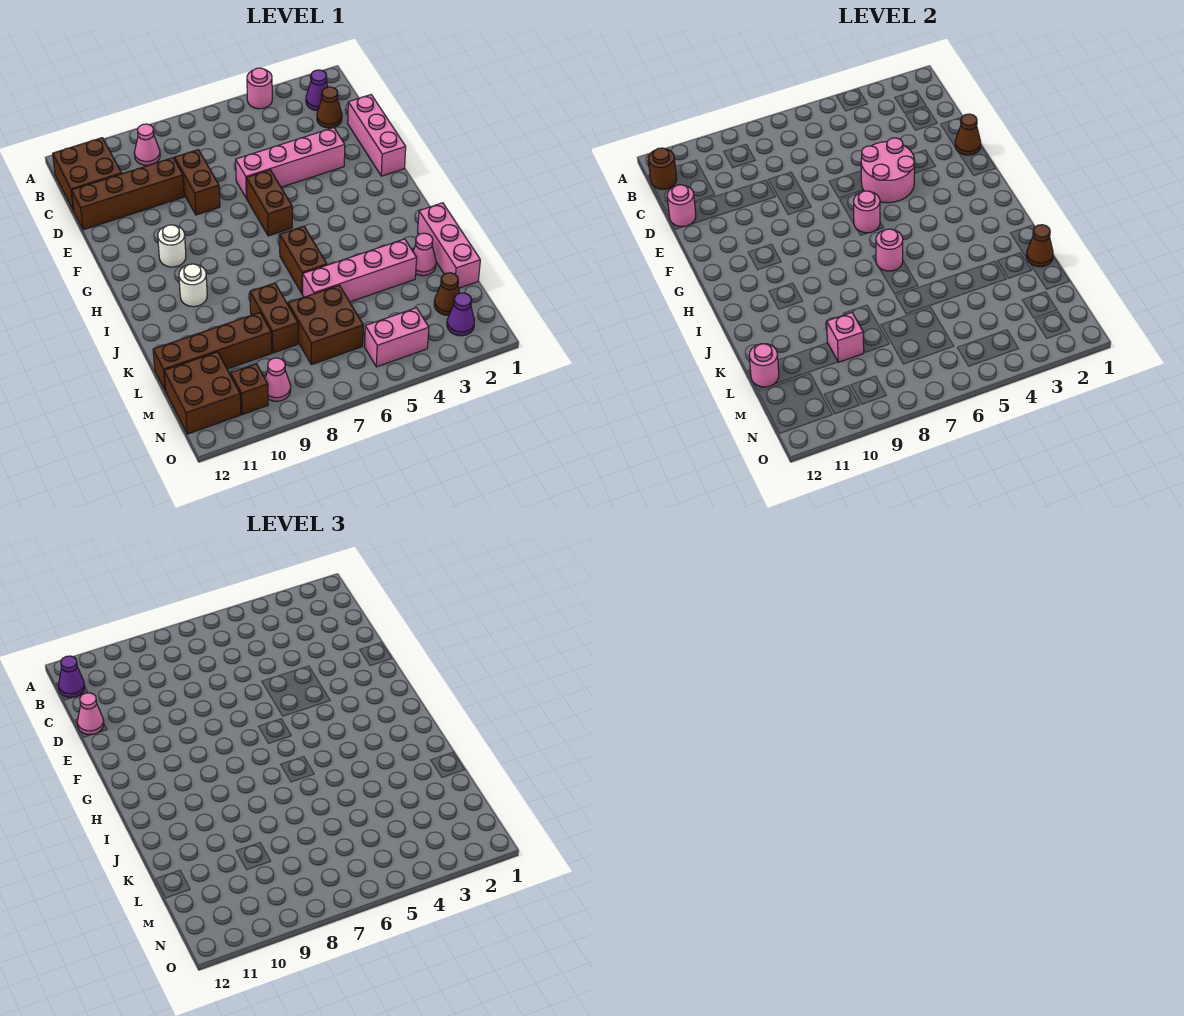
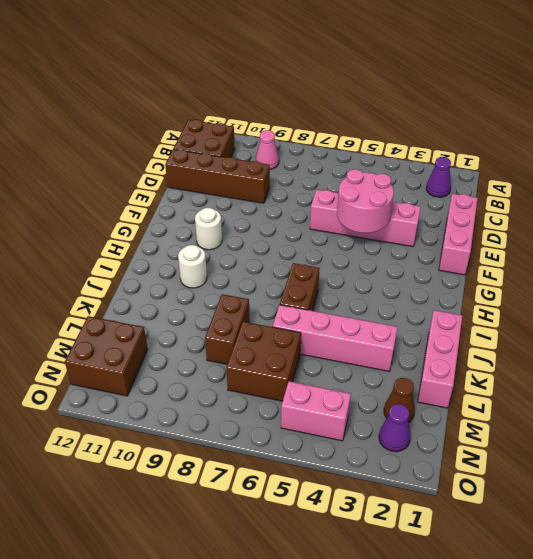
none -> pink 1x1 round brick [247,68,272,109]
none -> brown 1x1 cone [317,87,342,128]
none -> brown 1x2 brick [174,150,220,215]
none -> brown 1x2 brick [246,170,292,236]

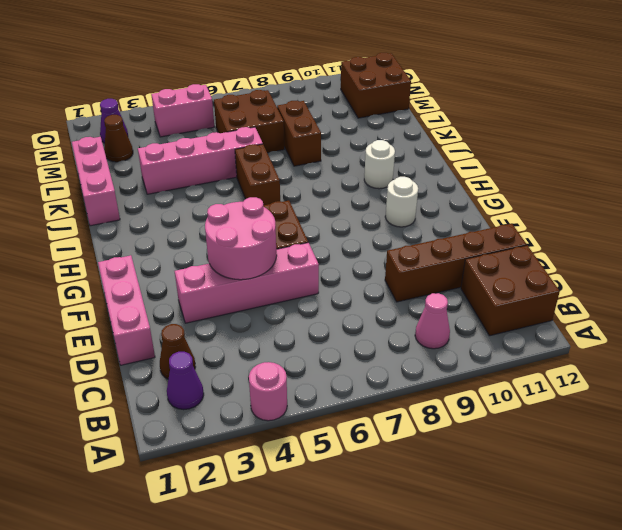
none -> brown 1x2 brick [174,150,220,215]
none -> pink 1x1 cone [413,233,436,276]
none -> brown 1x4 brick [153,313,272,391]
none -> pink 1x1 cone [265,358,291,401]

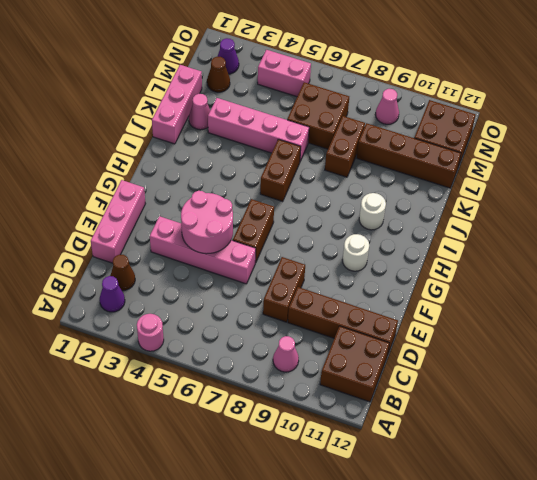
none -> brown 1x1 brick [231,364,268,414]
none -> brown 1x1 round brick [648,148,677,189]
none -> pink 1x1 round brick [667,185,696,227]
none -> brown 1x1 cone [955,114,981,155]

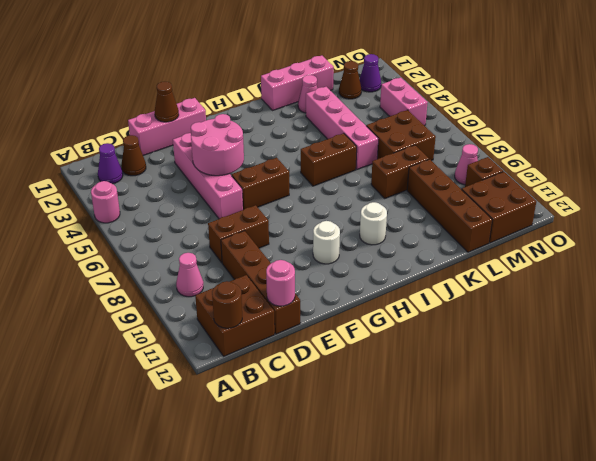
none -> pink 1x1 round brick [854,191,880,233]
none -> pink 1x1 round brick [876,229,903,271]
none -> brown 1x1 cone [1027,225,1053,267]
none -> pink 1x1 brick [827,313,864,362]

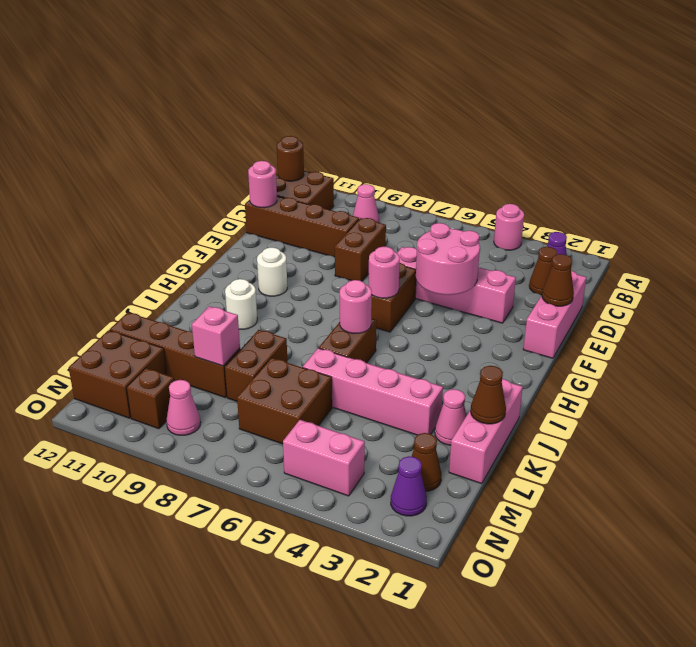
none -> pink 1x1 round brick [749,344,779,387]
none -> purple 1x1 cone [58,656,85,697]
none -> pink 1x1 cone [77,693,104,735]

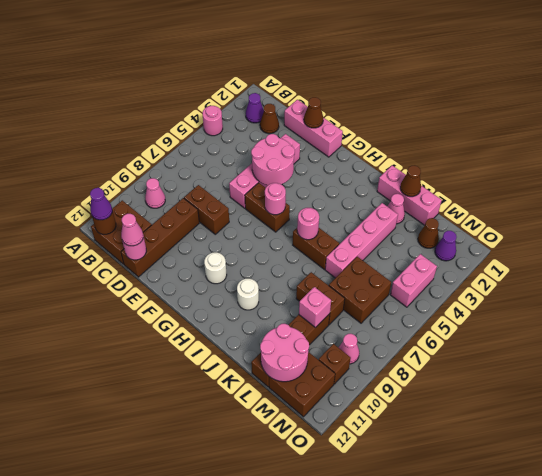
pink 2x2 round brick [260,324,309,382] -> pink 1x1 round brick [749,344,779,387]

